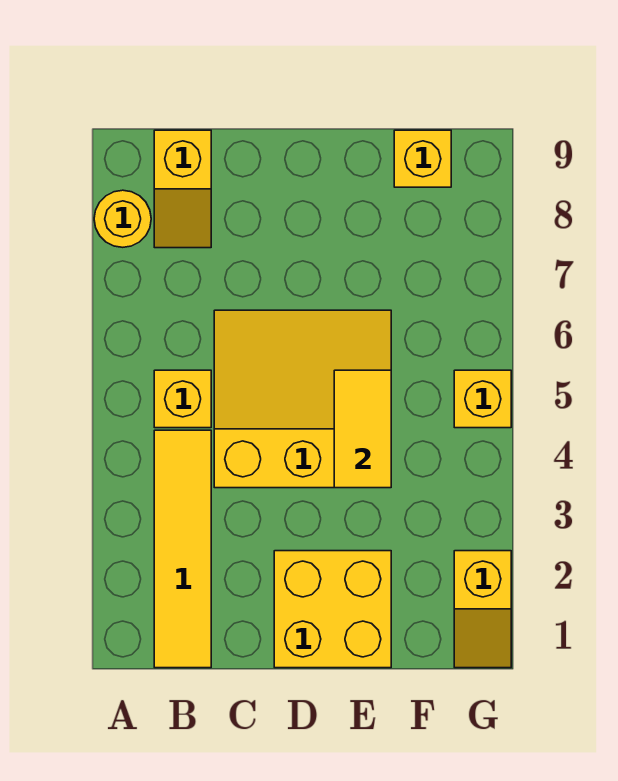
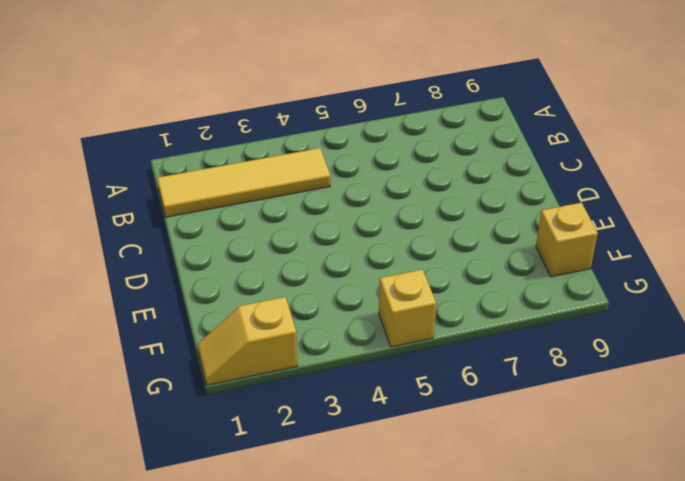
none -> yellow 1x1 round brick [94,190,151,247]
none -> yellow 1x1 brick [154,370,211,428]

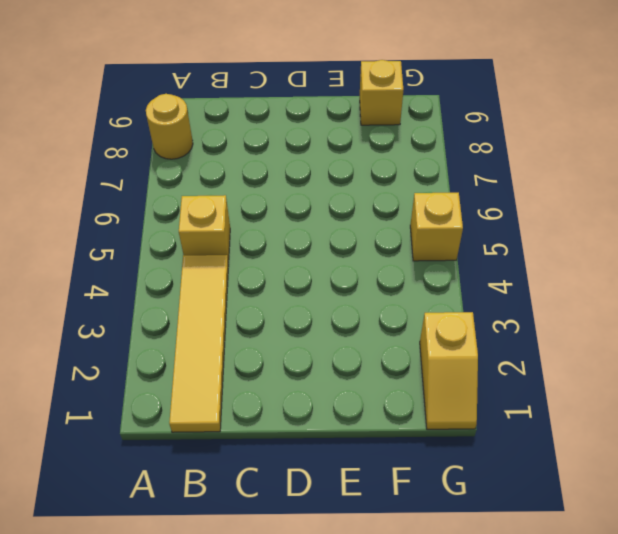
none -> yellow 1x2 slope [154,130,211,248]
none -> yellow 3x3 slope [214,310,391,488]

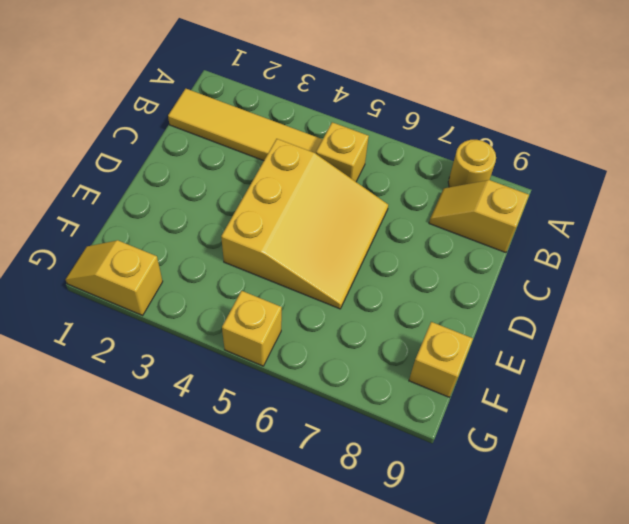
none -> yellow 2x2 brick [274,551,391,668]
none -> yellow 1x2 tile [334,370,391,488]

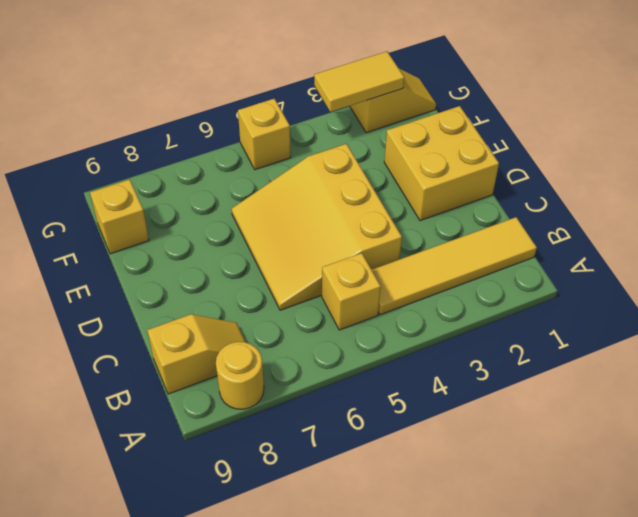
yellow 1x2 tile [314,51,404,112] -> yellow 1x2 tile moved to [334,370,391,488]

